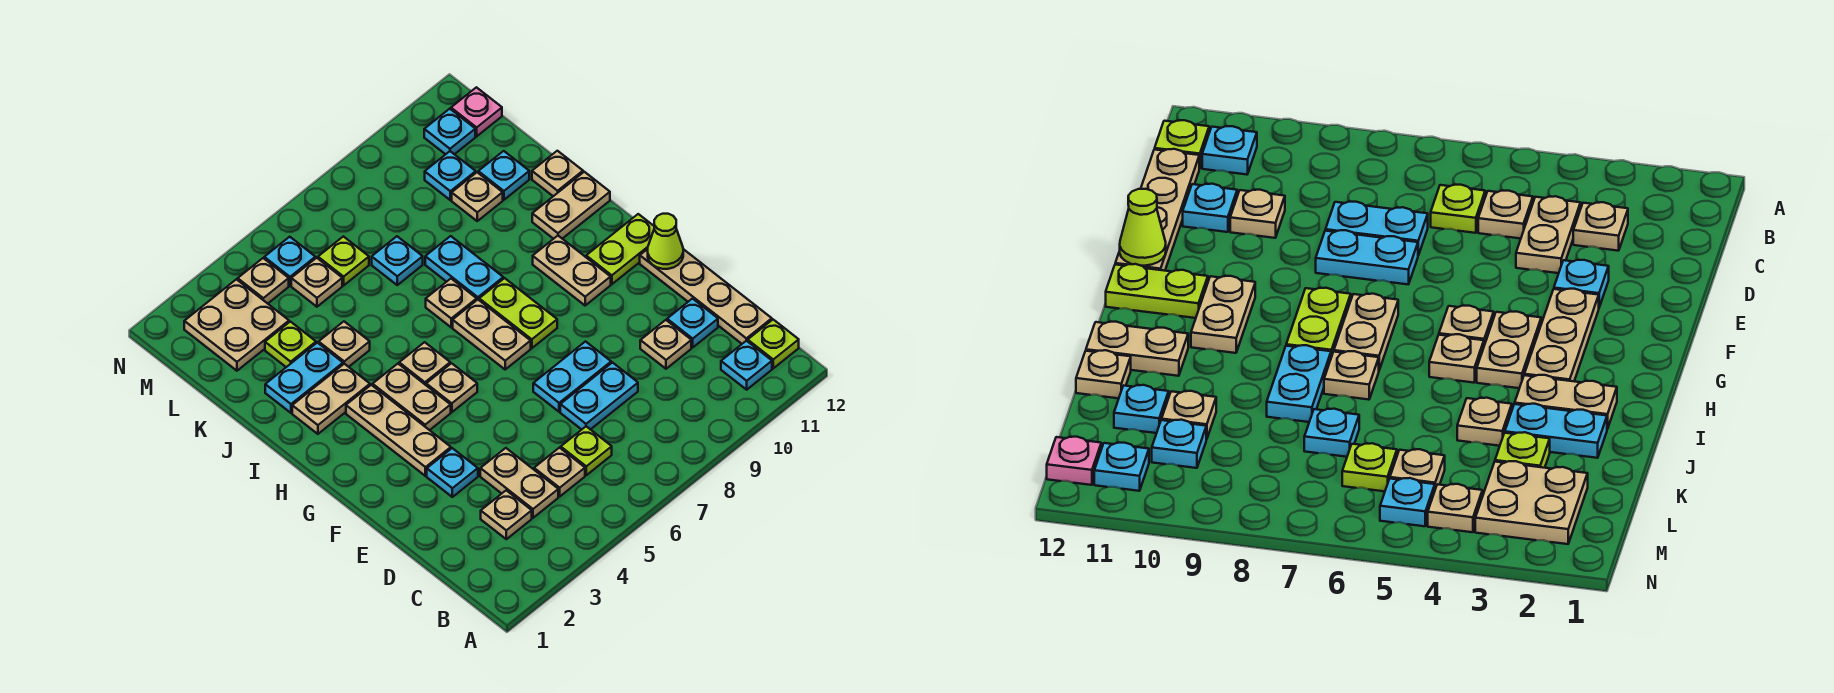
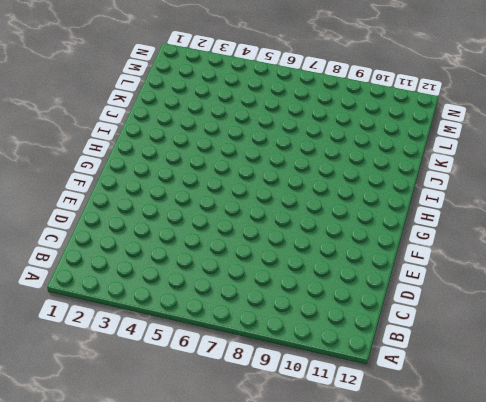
none -> cyan 1x1 plate [721,341,772,390]
none -> lime 1x1 plate [748,320,799,368]
none -> tan 1x1 plate [481,490,532,539]
none -> tan 1x2 plate [480,448,558,518]

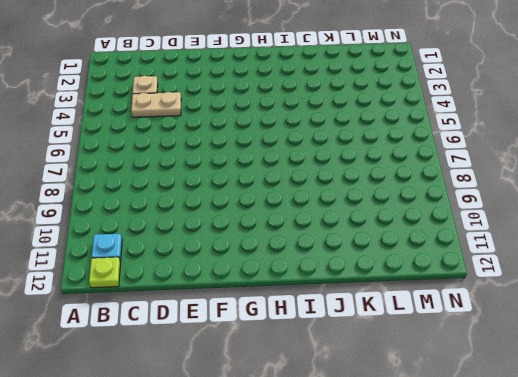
none -> tan 1x1 plate [534,448,585,496]
none -> lime 1x1 plate [561,426,612,475]
none -> tan 1x4 plate [640,249,772,344]
none -> cyan 1x2 plate [560,363,638,430]

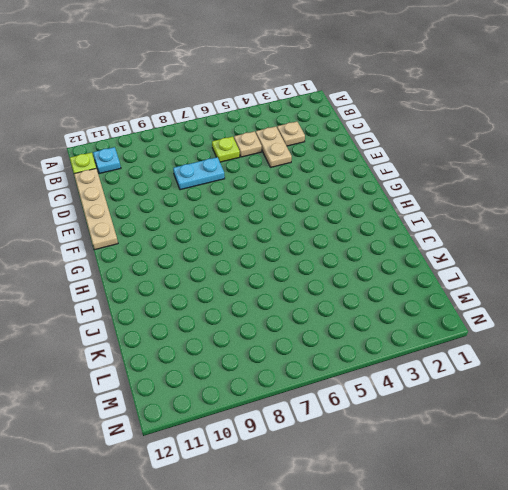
none -> tan 1x1 plate [640,320,691,369]
none -> cyan 1x1 plate [667,299,718,347]
none -> cyan 1x1 plate [427,448,478,497]
none -> cyan 1x2 plate [533,342,611,412]

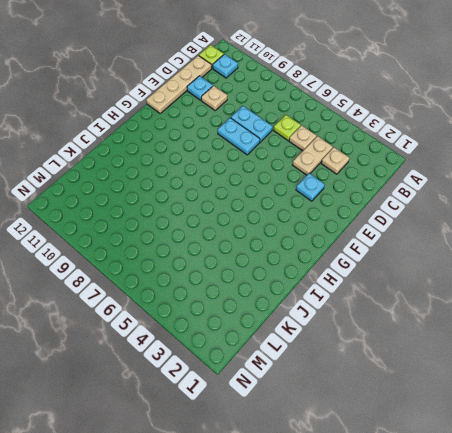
none -> tan 1x3 plate [346,385,451,476]
none -> tan 1x2 plate [373,364,451,430]
none -> tan 1x1 plate [426,363,477,412]
none -> tan 1x2 plate [453,300,531,369]

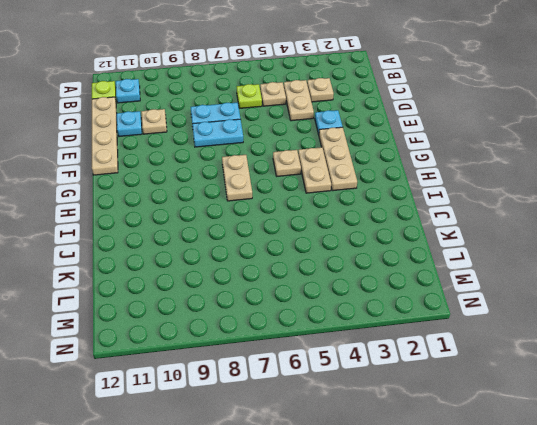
none -> lime 1x2 plate [479,278,557,348]
none -> tan 1x2 plate [533,236,611,305]
none -> lime 1x2 plate [586,214,654,284]
none -> tan 1x1 plate [399,342,450,385]

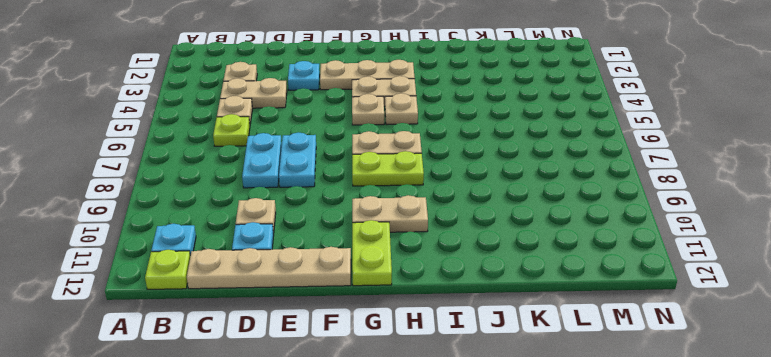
none -> tan 1x2 plate [292,364,370,434]
none -> tan 1x1 plate [426,279,477,327]
none -> cyan 1x2 plate [425,236,503,300]
none -> tan 1x2 plate [532,172,610,239]

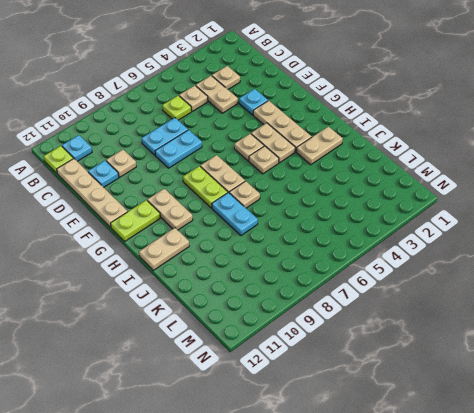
none -> cyan 1x2 plate [265,343,343,413]
none -> tan 1x1 plate [319,322,370,367]
none -> tan 1x1 plate [532,151,583,196]
none -> lime 1x1 plate [265,322,316,367]

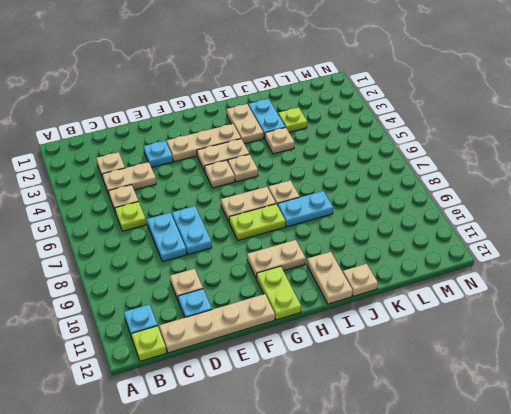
none -> cyan 1x1 plate [372,236,423,285]
none -> tan 1x1 plate [452,172,503,221]
none -> cyan 1x1 plate [478,151,529,200]
none -> tan 2x2 plate [184,279,289,371]

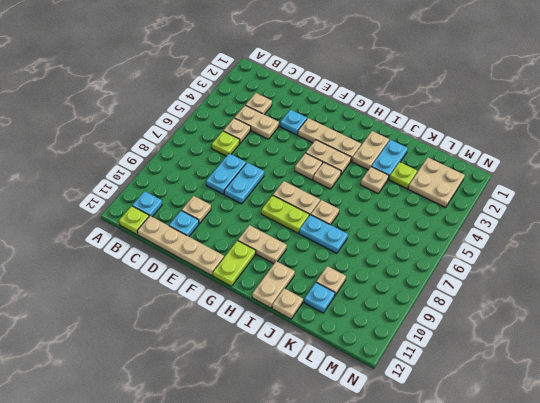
none -> cyan 1x1 plate [372,236,423,285]
none -> tan 1x1 plate [291,258,342,307]
none -> lime 1x1 plate [318,236,369,285]
none -> cyan 1x1 plate [425,151,476,200]

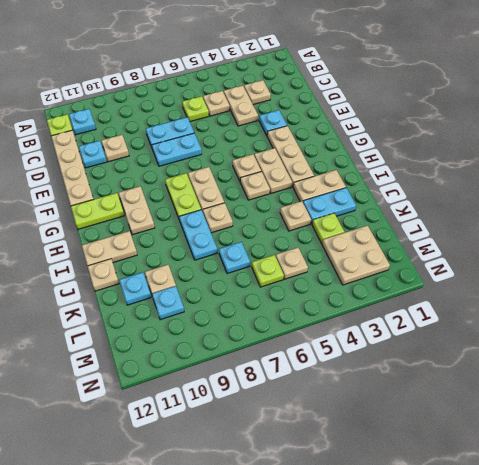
none -> tan 1x1 plate [238,258,289,304]
none -> cyan 1x1 plate [264,237,315,286]
none -> cyan 1x1 plate [424,109,475,154]
none -> pink 1x1 plate [451,87,502,136]

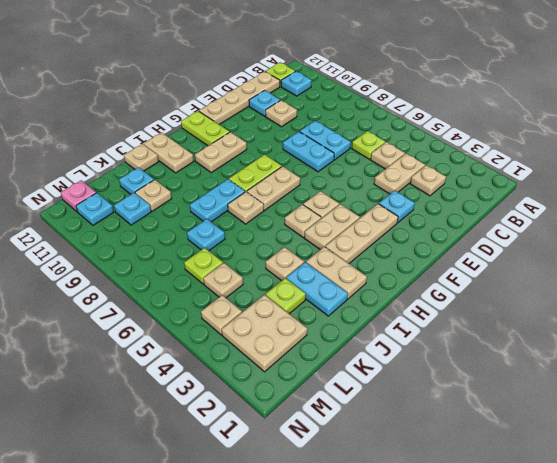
none -> cyan 1x1 plate [264,237,315,286]
none -> lime 1x1 cone [648,214,683,269]

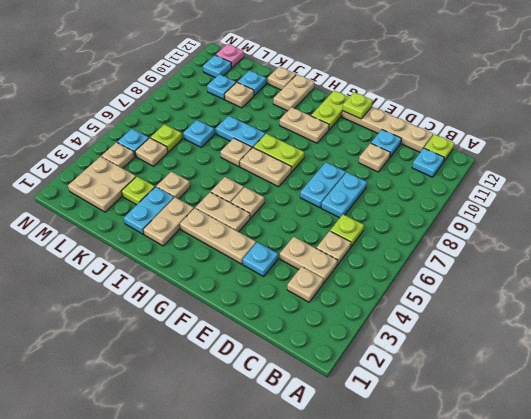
lime 1x1 plate [342,92,373,119] -> lime 1x1 cone [648,214,683,269]

